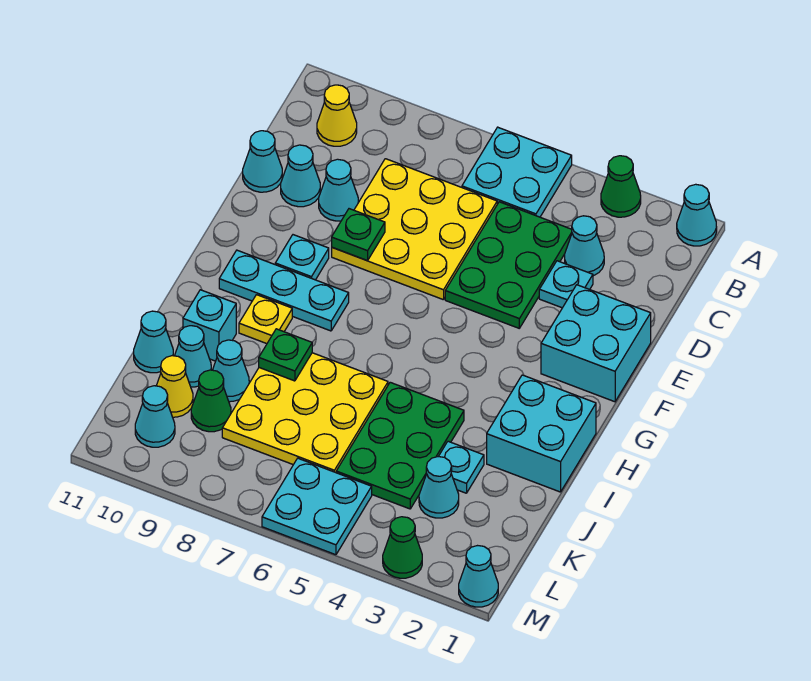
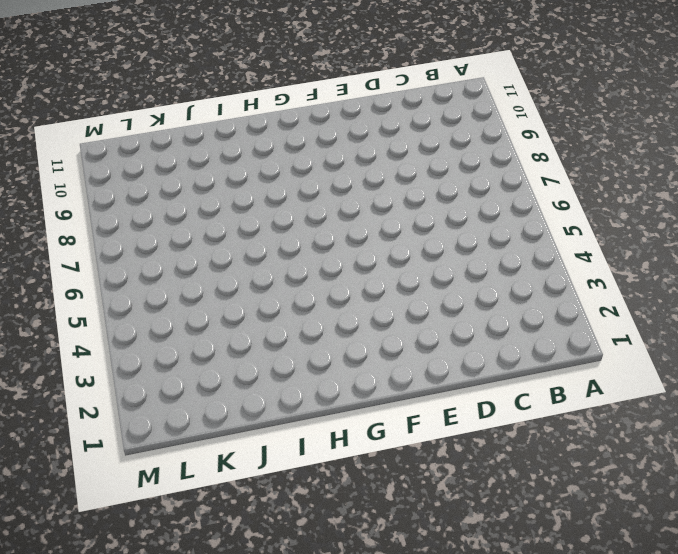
none -> cyan 1x1 cone [677,184,717,246]
none -> green 1x1 cone [601,156,641,217]
none -> cyan 2x2 plate [462,127,572,217]
none -> yellow 1x1 cone [317,85,357,146]

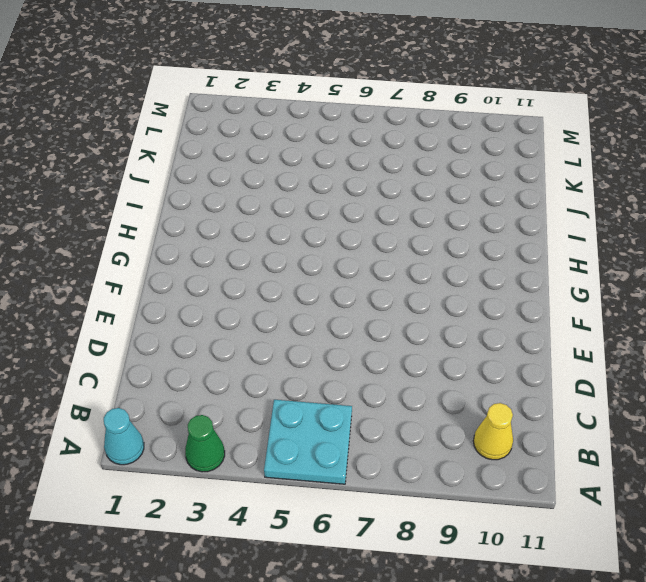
none -> cyan 1x1 cone [565,216,604,276]
none -> green 2x3 plate [445,202,572,328]
none -> yellow 3x3 plate [332,159,497,300]
none -> cyan 1x1 plate [539,261,593,308]

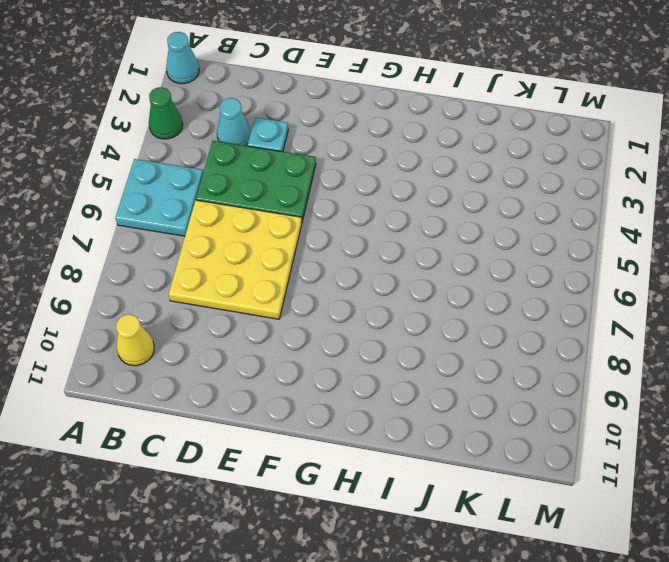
none -> cyan 1x1 cone [319,159,358,221]
none -> cyan 1x1 cone [281,145,320,207]
none -> cyan 1x1 cone [243,131,282,192]
none -> cyan 2x2 brick [541,285,651,402]

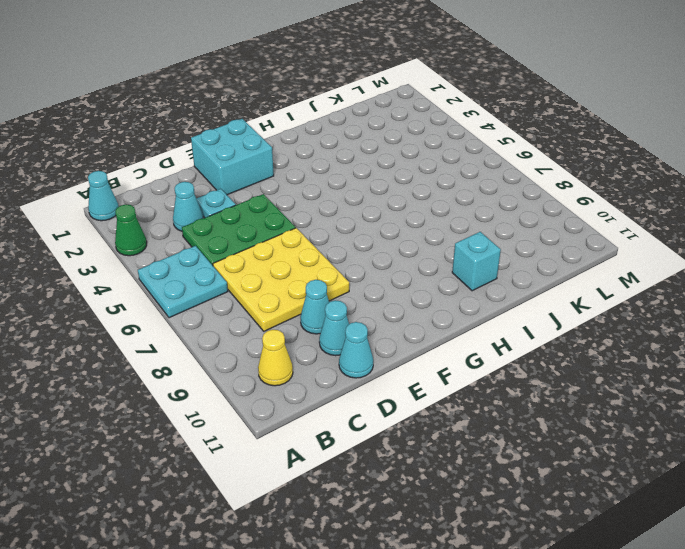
none -> cyan 1x1 plate [275,235,329,280]
none -> cyan 1x3 plate [219,250,349,331]
none -> cyan 2x2 brick [487,375,596,492]
none -> yellow 1x1 plate [239,295,292,344]

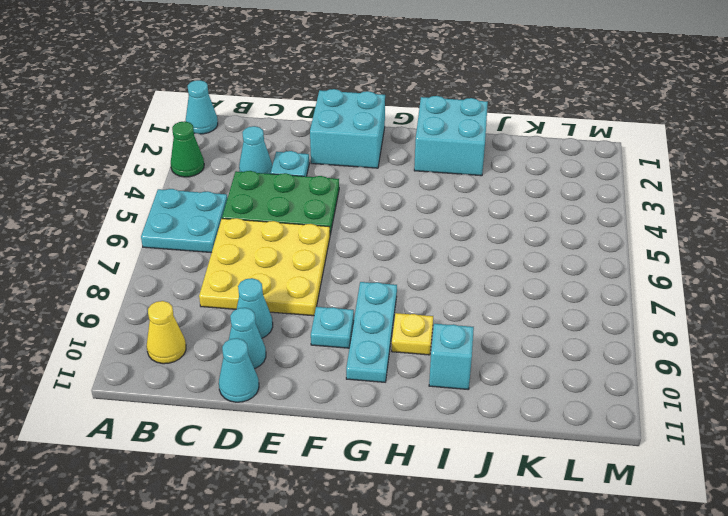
none -> green 2x3 plate [336,382,464,509]
none -> yellow 3x3 plate [222,353,388,473]
none -> cyan 1x1 plate [438,441,484,493]
none -> cyan 1x1 cone [213,340,249,402]

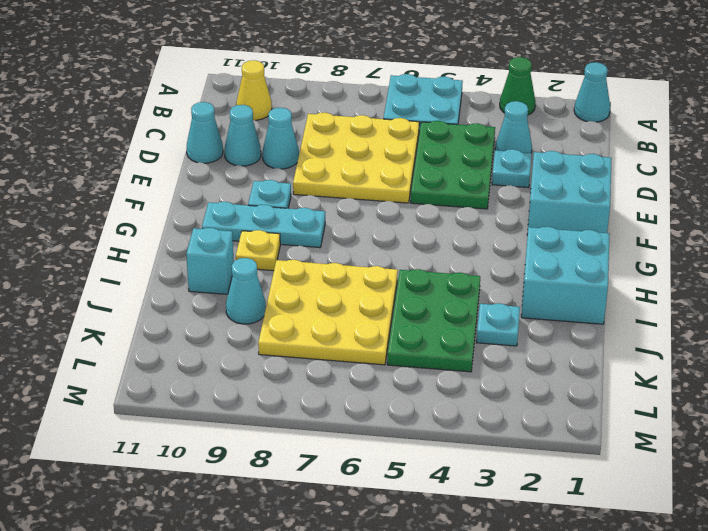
none -> cyan 1x1 cone [175,326,211,387]
none -> cyan 1x1 cone [134,311,173,373]
none -> cyan 1x1 cone [419,457,459,518]
none -> green 1x1 cone [191,370,231,432]

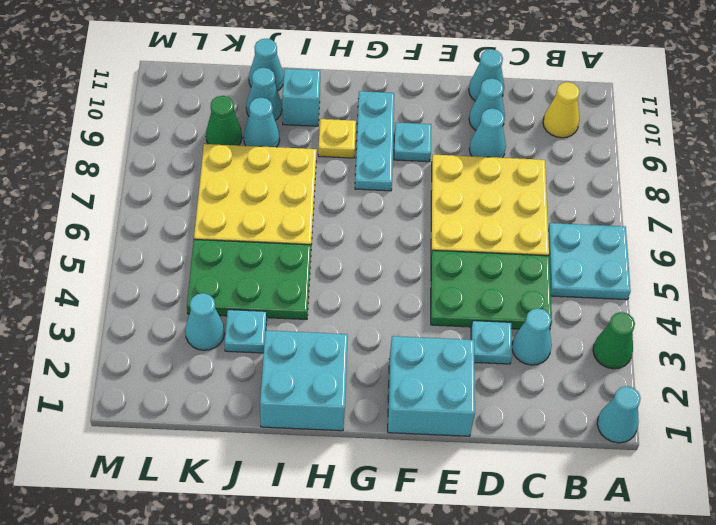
none -> yellow 1x1 cone [156,356,193,417]
none -> cyan 2x2 plate [262,458,372,555]
none -> cyan 1x1 cone [135,386,175,447]
none -> cyan 1x1 cone [459,546,498,607]

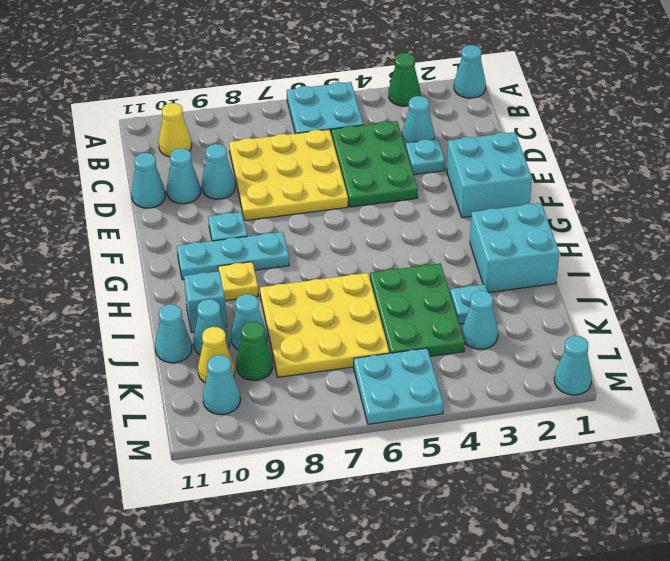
none -> green 1x1 cone [383,517,422,578]
none -> green 1x1 plate [332,209,385,261]
none -> green 1x1 plate [259,329,312,381]

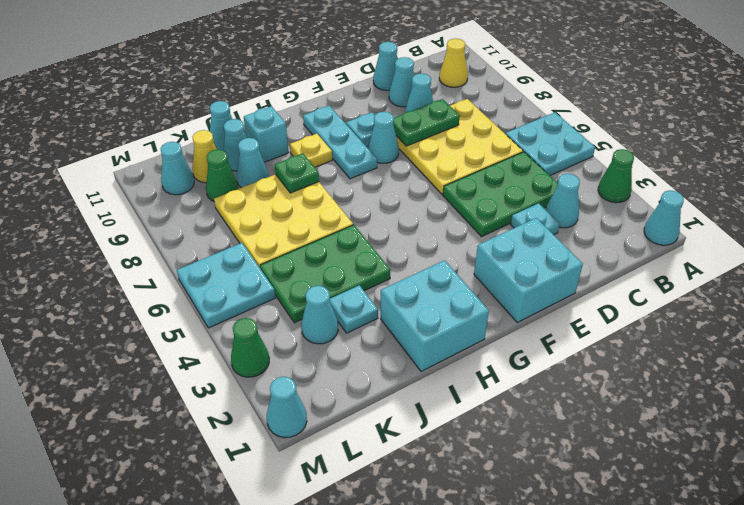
green 1x2 plate [393,99,460,146] -> green 1x1 plate [332,209,385,261]
cyan 1x1 cone [368,112,399,163] -> none

